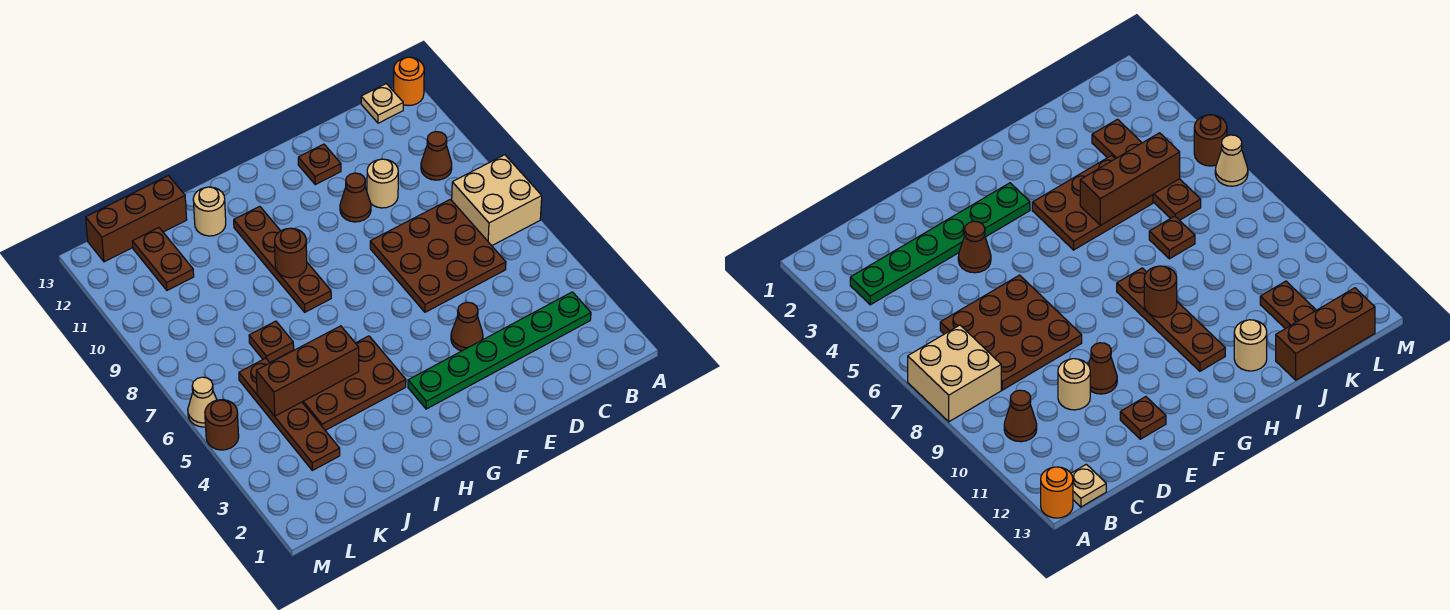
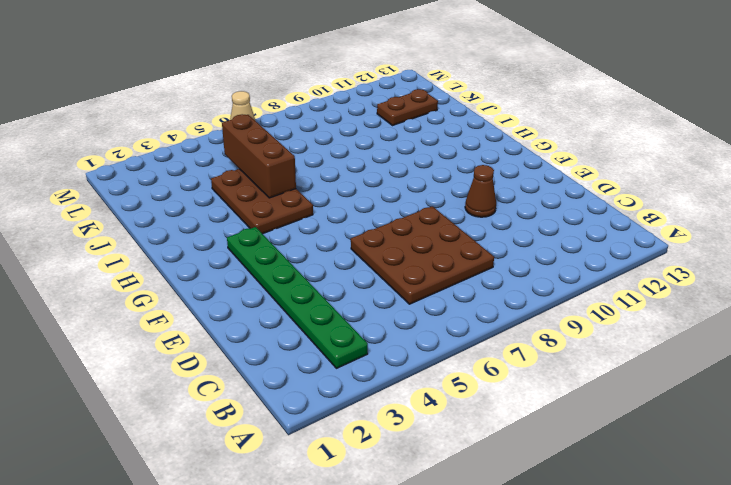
none -> tan 2x2 brick [452,155,542,246]
none -> orange 1x1 round brick [394,57,424,106]
none -> brown 1x1 cone [421,132,452,180]

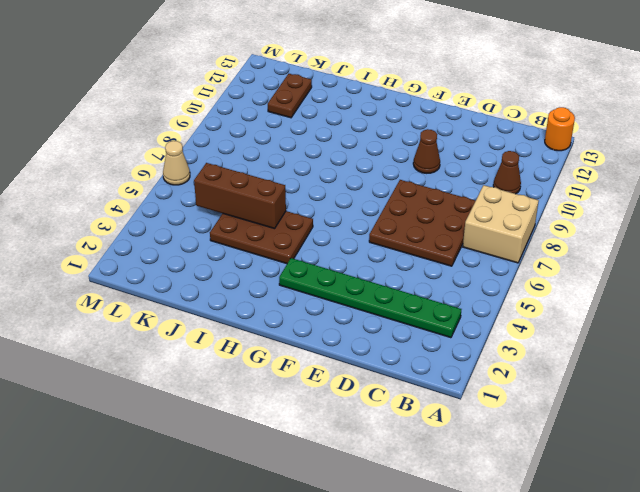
none -> tan 1x1 plate [361,84,403,123]
none -> tan 1x1 round brick [367,159,398,208]
none -> brown 1x1 cone [451,302,483,351]

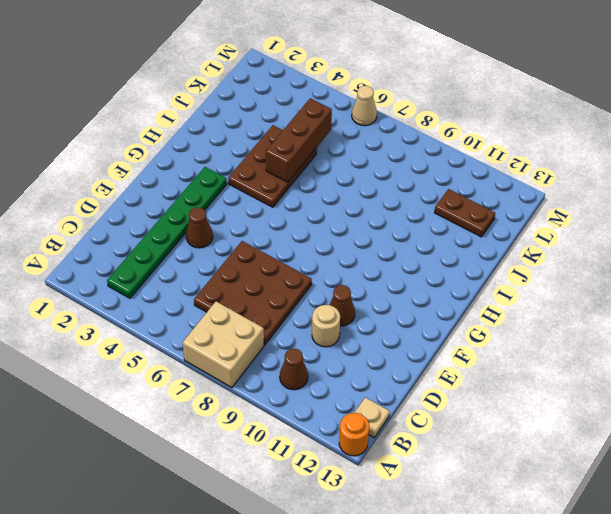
none -> brown 1x1 plate [298,144,341,185]
none -> brown 1x4 plate [234,206,331,312]
none -> tan 1x1 round brick [193,187,226,236]

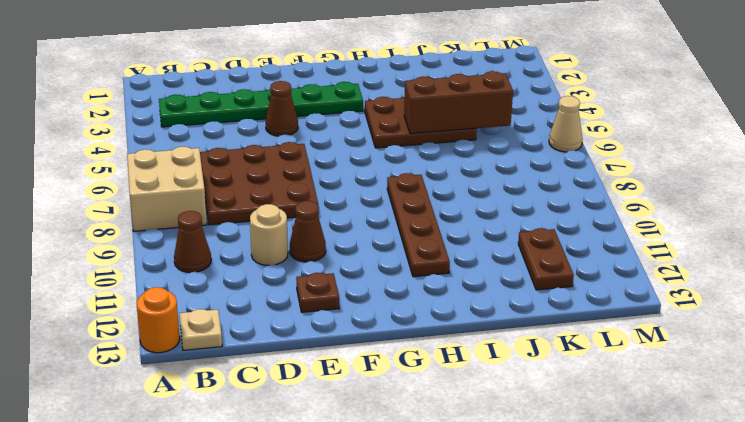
none -> tan 1x1 round brick [193,187,226,236]
none -> brown 1x1 plate [249,321,294,362]
none -> brown 1x3 brick [86,176,187,262]

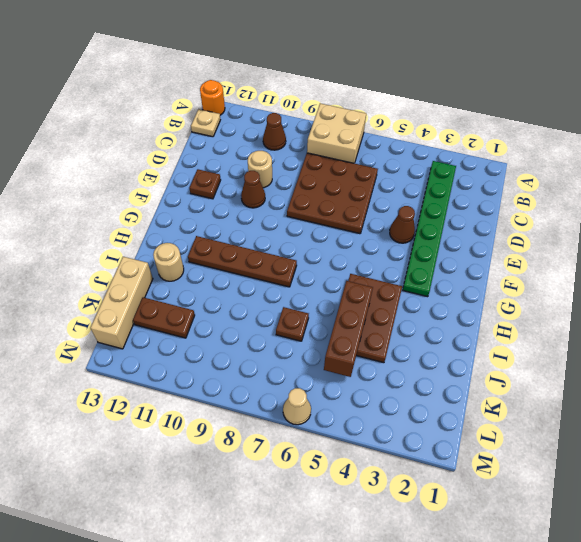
tan 1x3 brick [90,257,153,349] -> brown 1x3 brick [86,176,187,262]
none -> brown 1x4 plate [239,358,340,470]
none -> brown 1x1 round brick [205,400,239,450]
none -> brown 1x1 round brick [275,228,307,278]

